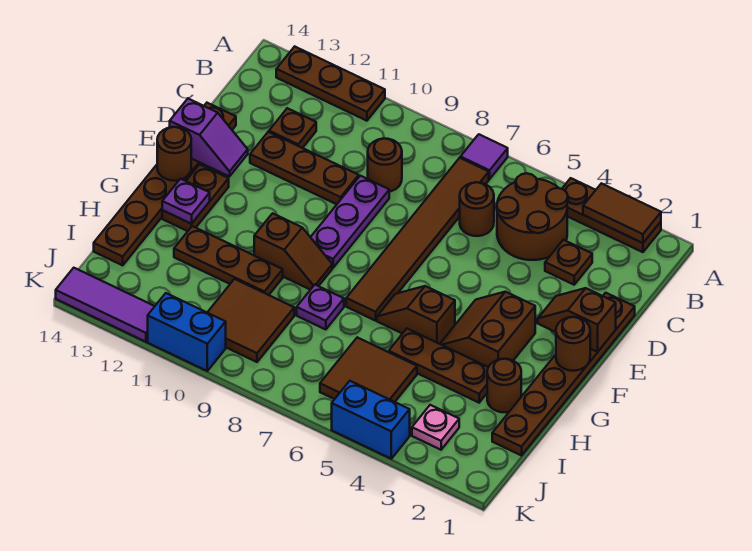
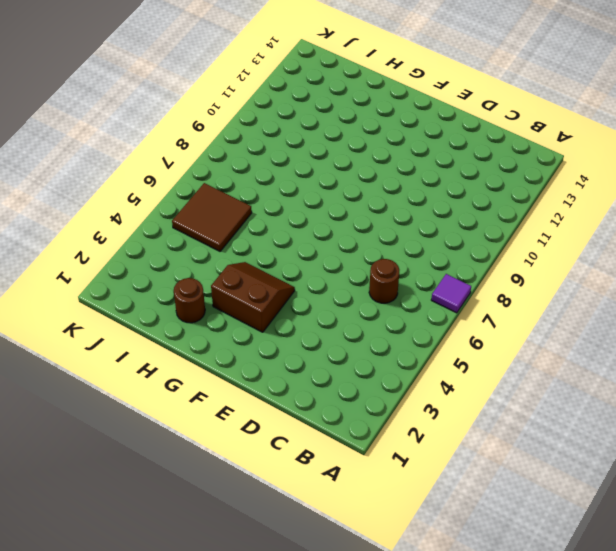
none -> brown 1x3 plate [562,178,661,252]
none -> brown 1x3 plate [276,47,385,121]
none -> brown 2x2 round brick [497,173,568,260]
none -> brown 1x6 tile [346,158,489,321]

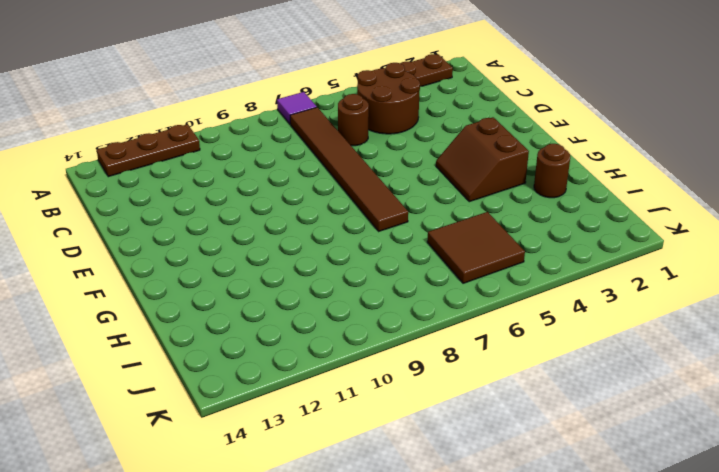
none -> brown 1x1 plate [545,240,592,285]
none -> brown 1x1 round brick [368,139,402,192]
none -> brown 1x1 plate [269,108,316,148]
none -> brown 1x6 plate [492,293,635,456]

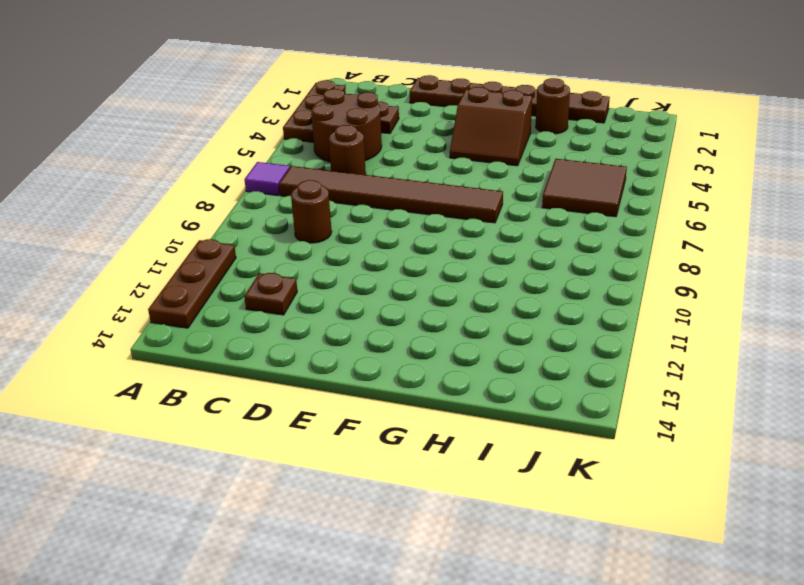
none -> purple 1x3 plate [311,176,389,268]
none -> brown 1x3 plate [250,132,359,204]
none -> brown 1x6 plate [94,103,236,265]
none -> brown 1x2 plate [162,164,229,231]

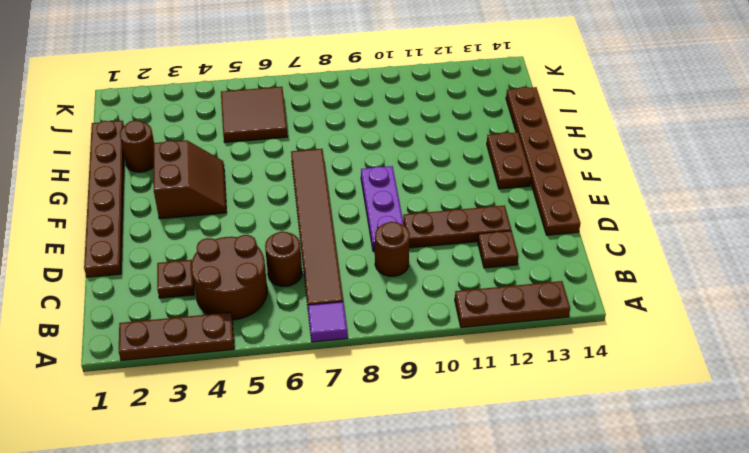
none -> brown 1x2 slope [377,286,455,344]
none -> brown 1x2 slope [254,213,332,290]
none -> brown 1x3 plate [389,329,488,403]
none -> purple 1x1 plate [297,285,344,330]

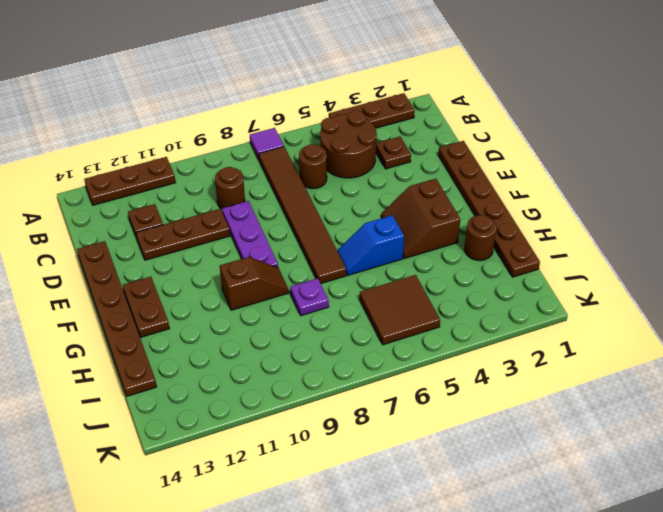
blue 1x2 slope [337,215,404,275] -> brown 1x2 slope [377,286,455,344]
none -> brown 1x3 plate [389,329,488,403]
none -> brown 1x3 plate [174,226,283,295]
none -> brown 2x2 tile [207,279,294,362]
none -> pink 1x1 plate [412,405,459,450]

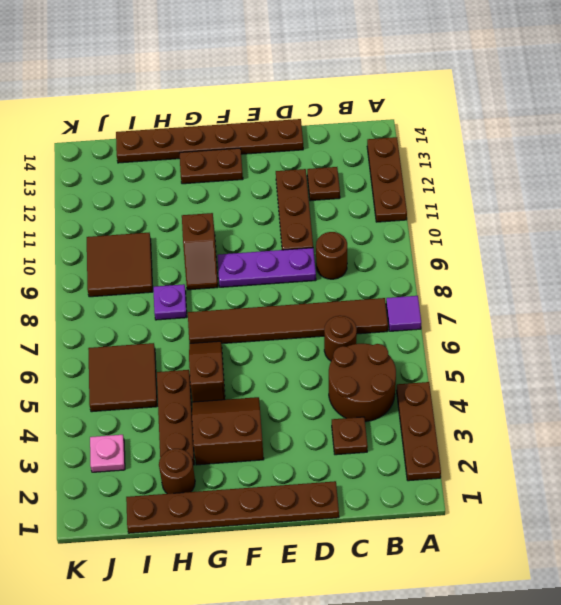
none -> brown 1x3 plate [174,226,283,295]
none -> blue 1x2 brick [332,381,410,459]
none -> blue 1x2 brick [148,293,226,371]
none -> purple 1x3 tile [56,268,155,342]

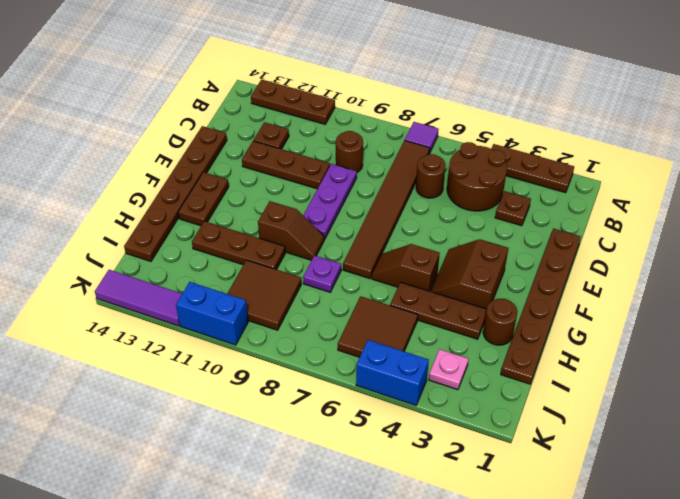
none -> brown 1x2 tile [583,183,661,243]
none -> brown 1x2 slope [538,288,616,352]
none -> purple 1x2 slope [170,99,248,177]
none -> brown 1x1 round brick [556,317,590,371]

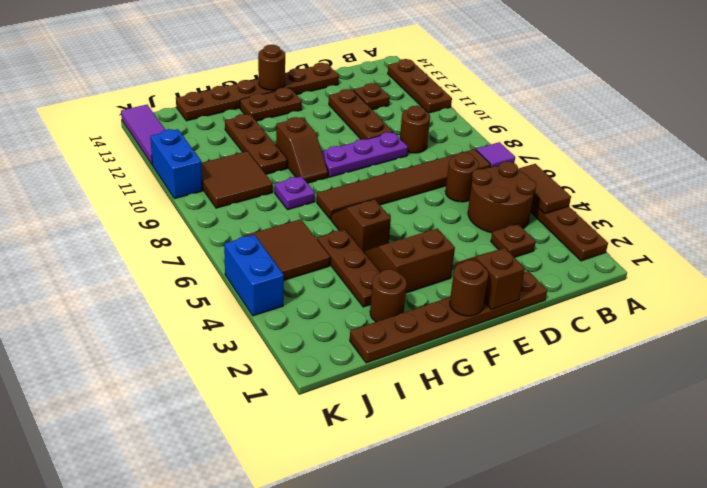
brown 1x2 tile [518,164,571,214] -> brown 1x2 tile moved to [583,183,661,243]
none -> pink 1x1 plate [412,405,459,450]
none -> purple 1x2 slope [170,99,248,177]
none -> purple 1x1 plate [162,179,210,224]

